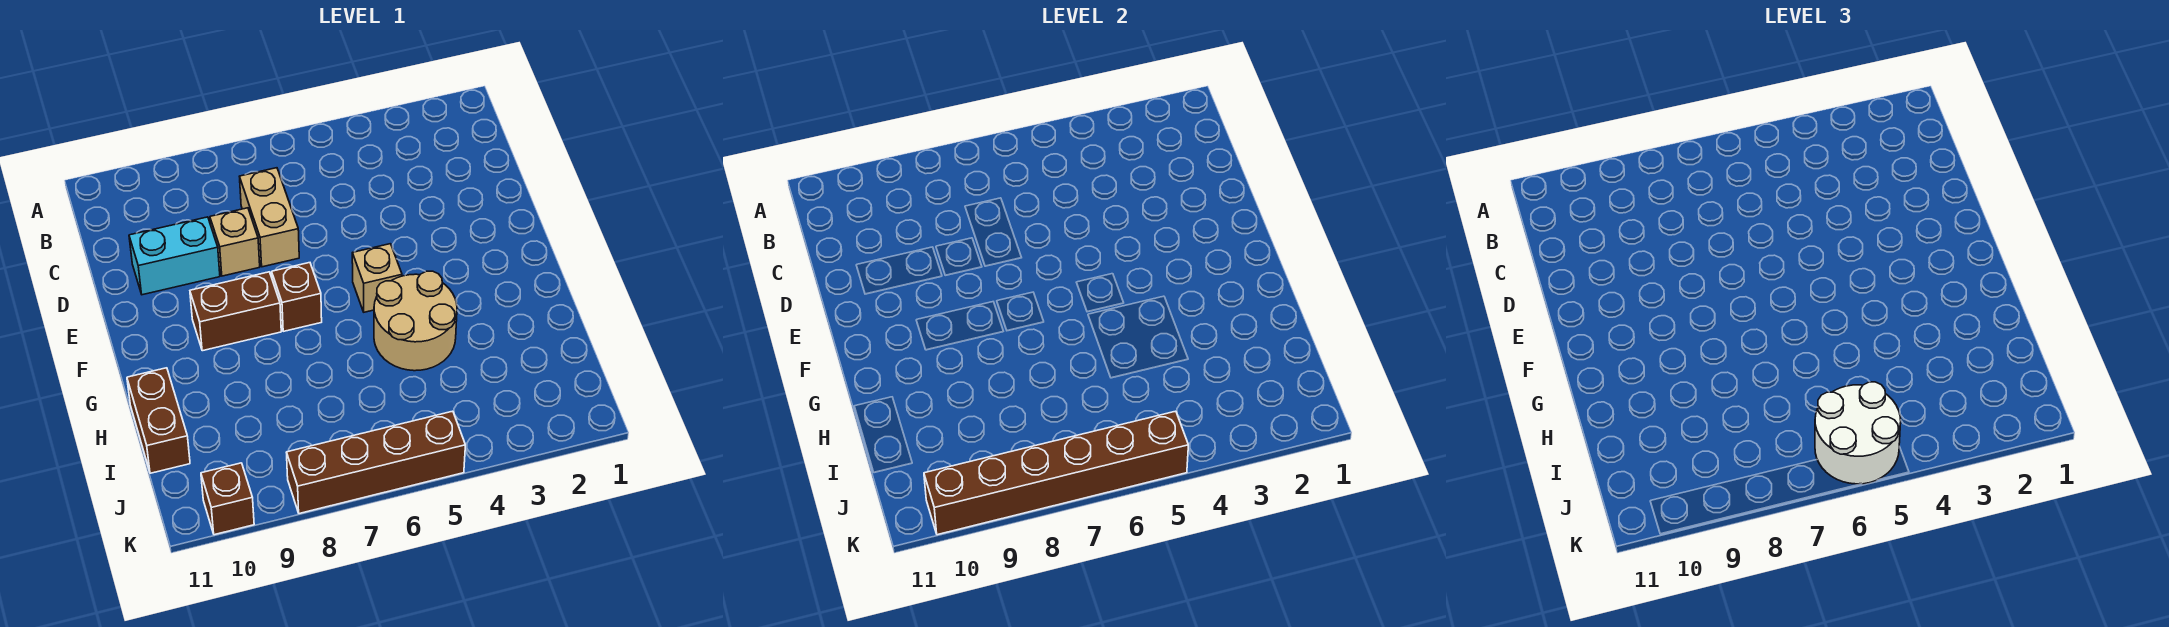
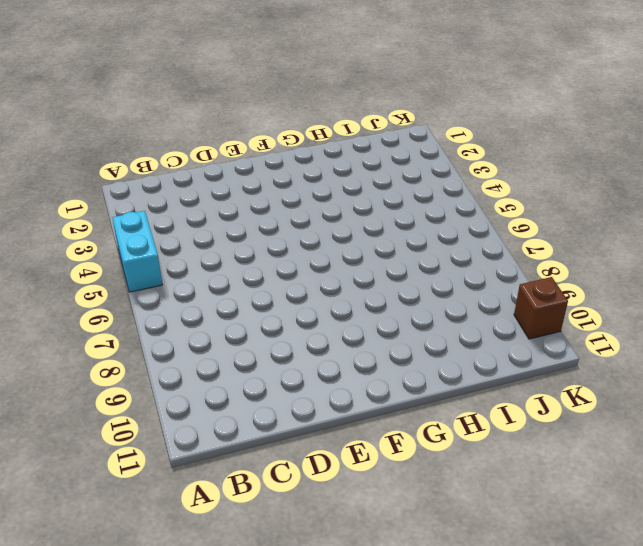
cyan 1x2 brick [112,211,162,292] -> cyan 1x2 brick moved to [129,217,220,295]
none -> tan 1x2 brick [239,168,299,267]
none -> tan 1x1 brick [210,208,260,276]
none -> tan 1x1 brick [352,244,402,312]

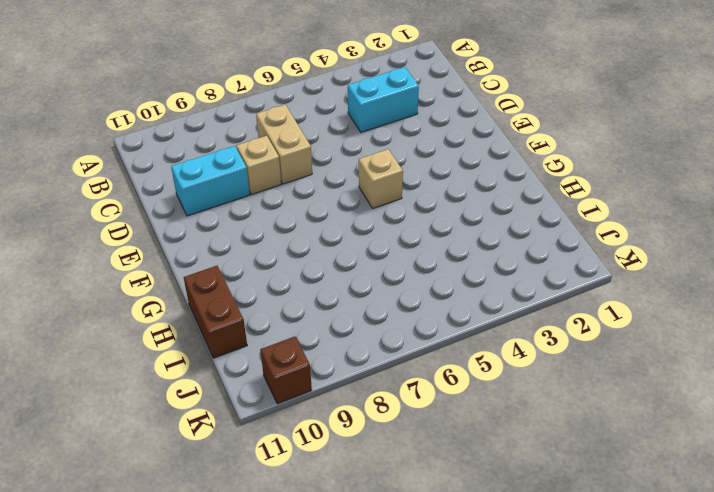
cyan 1x2 brick [348,67,419,132] -> none
none -> brown 1x1 brick [272,263,322,331]
none -> brown 1x2 brick [190,272,281,351]
none -> tan 2x2 round brick [374,271,457,371]

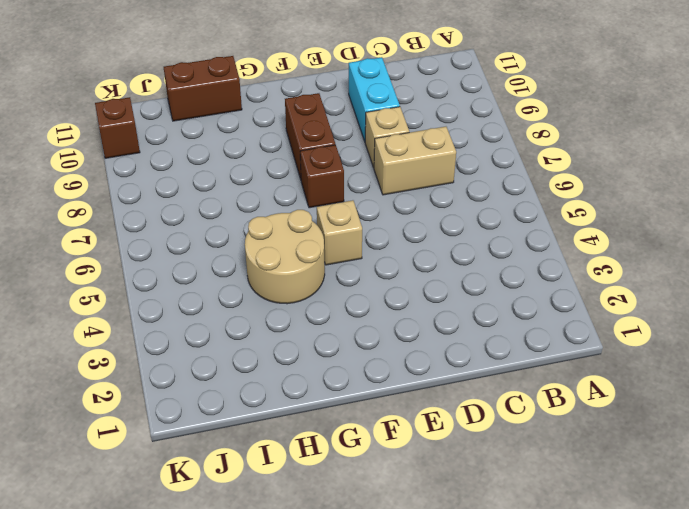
none -> brown 1x4 brick [286,411,465,514]
none -> brown 1x6 brick [924,411,1188,535]
none -> white 2x2 round brick [1815,382,1901,484]

